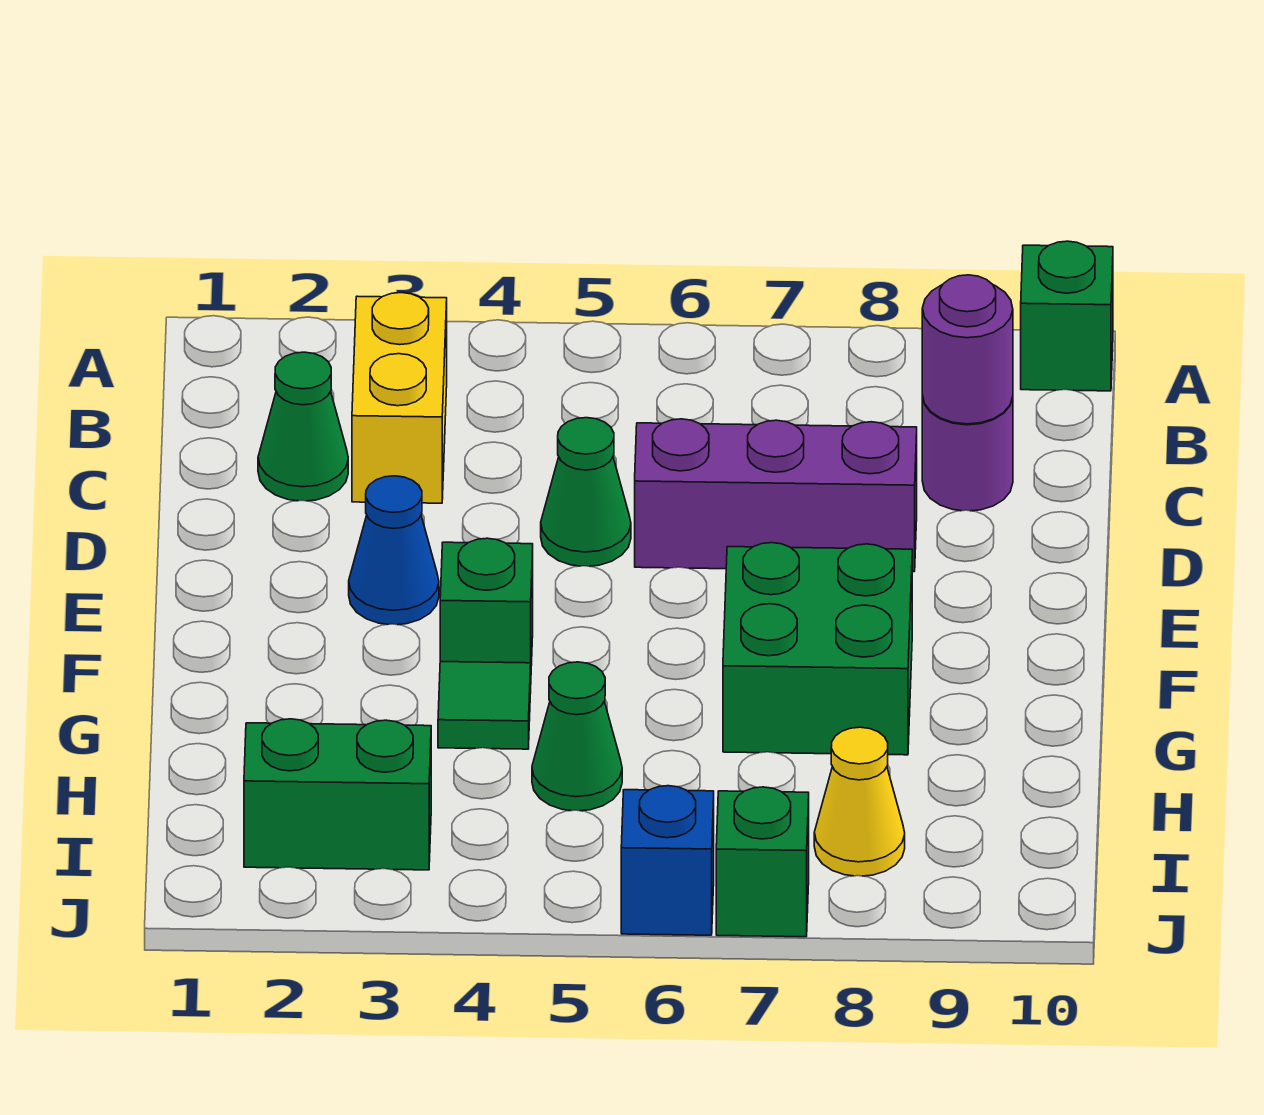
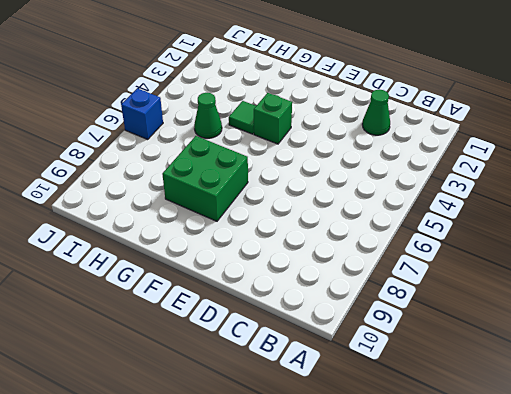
none -> green 1x1 brick [1021,241,1113,391]
none -> yellow 1x2 brick [352,293,447,503]
none -> purple 1x1 round brick [922,396,1013,511]

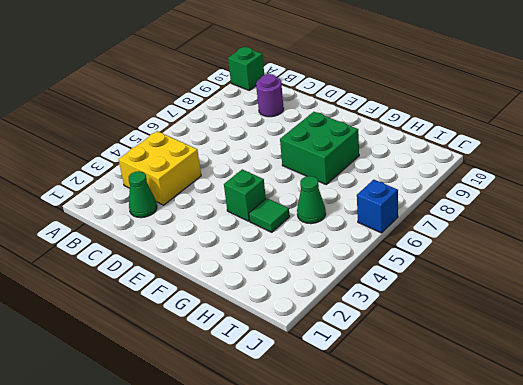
yellow 2x2 brick [119,131,201,205] -> yellow 1x2 brick [352,293,447,503]
none -> green 1x1 cone [541,418,631,566]
none -> purple 1x3 brick [635,419,917,572]
none -> blue 1x1 cone [349,476,439,625]

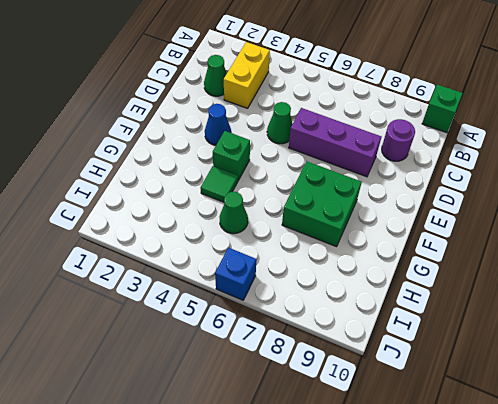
none -> green 1x2 brick [244,719,431,870]
none -> yellow 1x1 cone [814,727,905,876]
none -> green 1x1 brick [716,787,809,937]

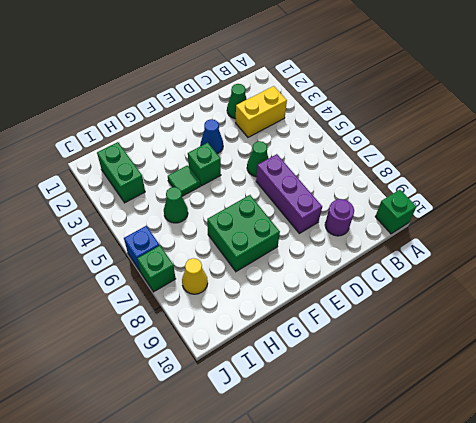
none -> purple 1x1 round brick [922,275,1013,424]

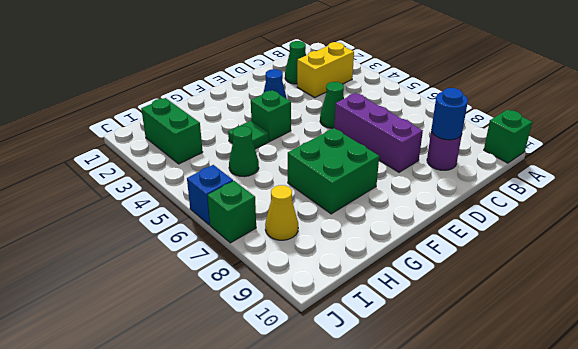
blue 1x1 round brick [431,88,468,140] -> purple 1x1 round brick [922,275,1013,424]

